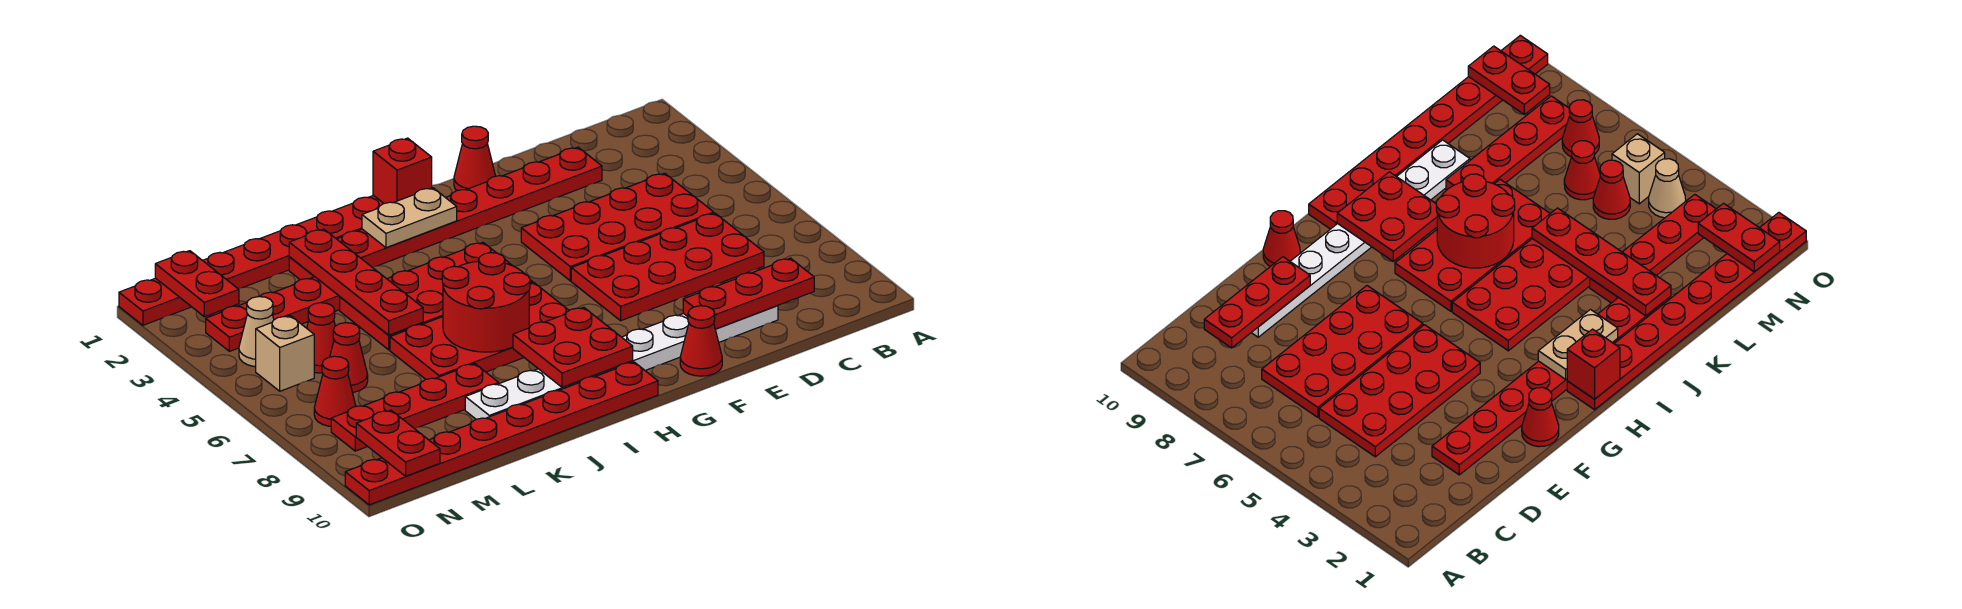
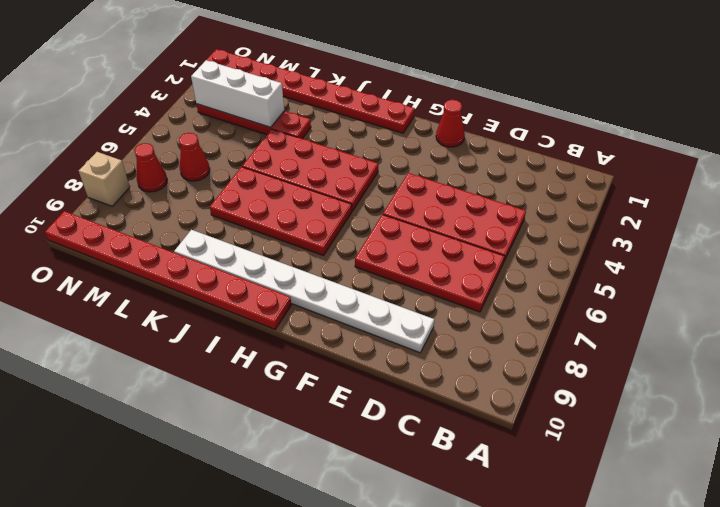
white 1x3 brick [191,60,284,127] -> none
tan 1x1 brick [79,152,130,206] -> tan 1x1 brick moved to [256,316,314,391]
none -> red 1x8 plate [289,147,602,280]
none -> red 1x1 cone [680,306,722,376]
none -> red 1x4 plate [331,364,499,451]

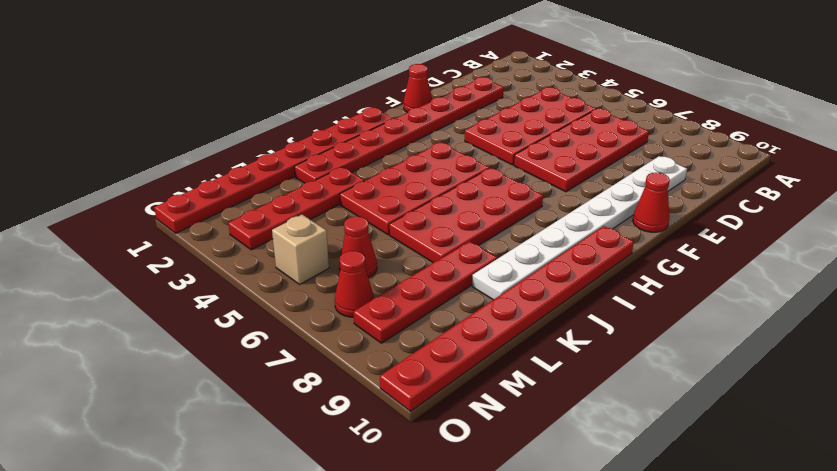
none -> red 1x1 cone [307,303,335,373]
none -> tan 1x1 cone [239,297,274,367]
none -> red 1x3 plate [683,258,814,329]

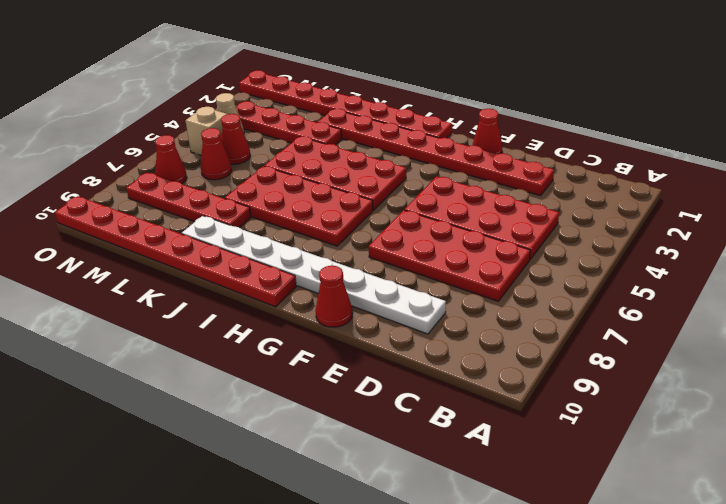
none -> red 1x3 plate [683,258,814,329]
none -> red 1x1 brick [373,138,432,203]
none -> tan 1x2 plate [362,188,457,248]

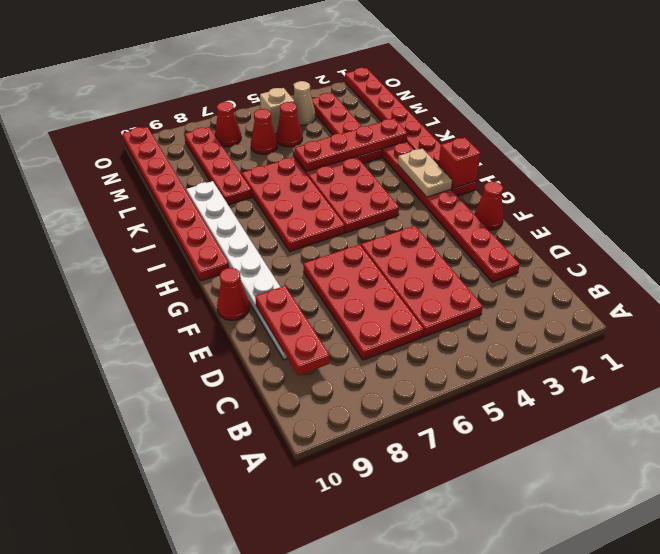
none -> red 2x2 plate [513,307,633,387]
none -> red 2x2 round brick [442,253,530,352]
none -> red 1x2 plate [155,251,239,317]

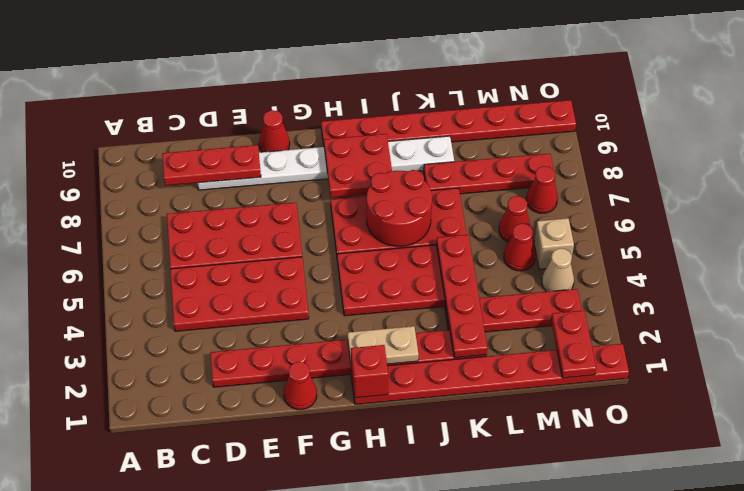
none -> red 1x2 plate [356,410,440,476]

